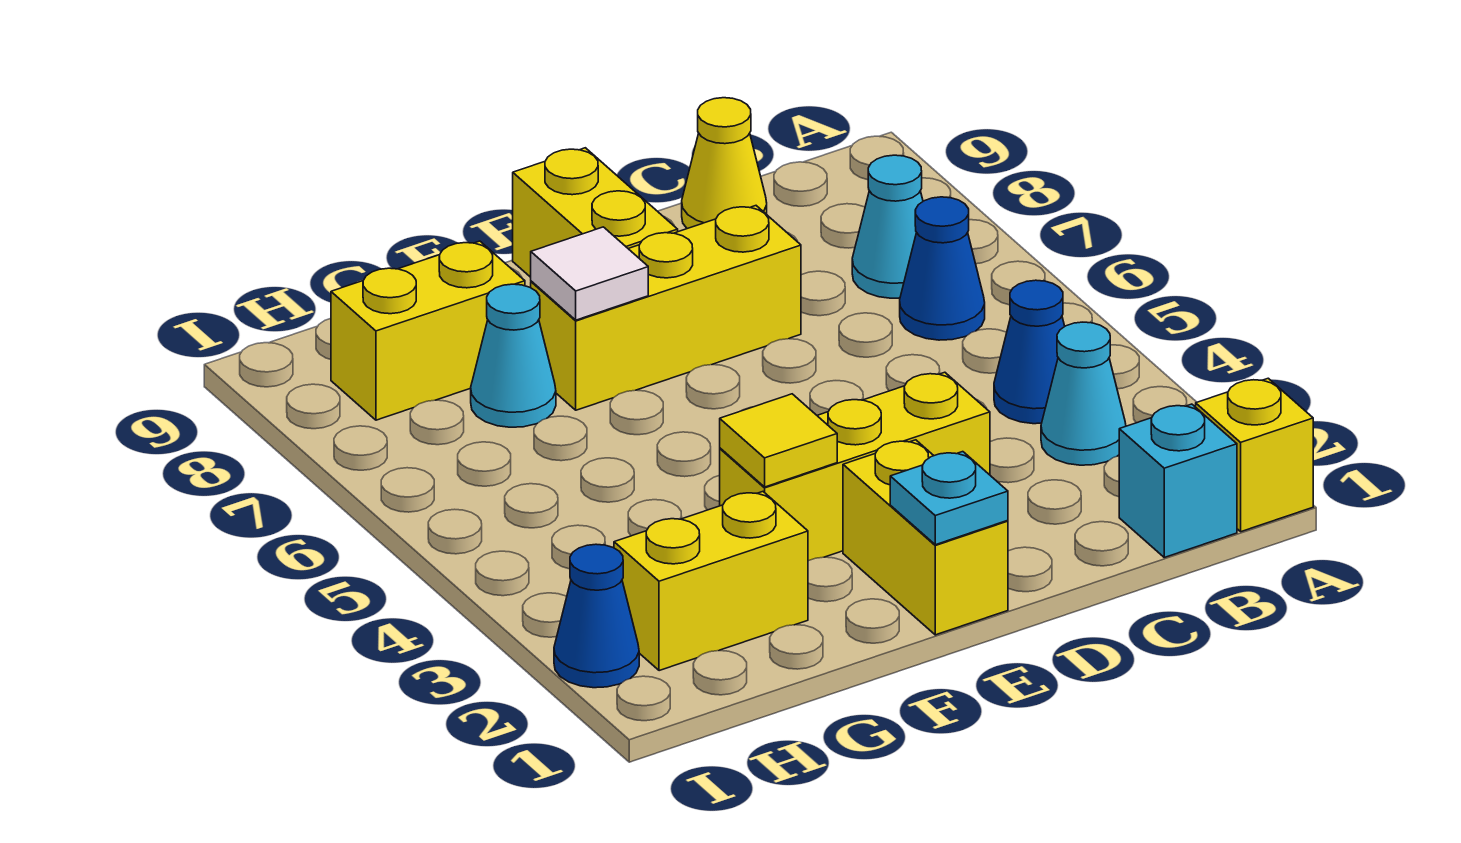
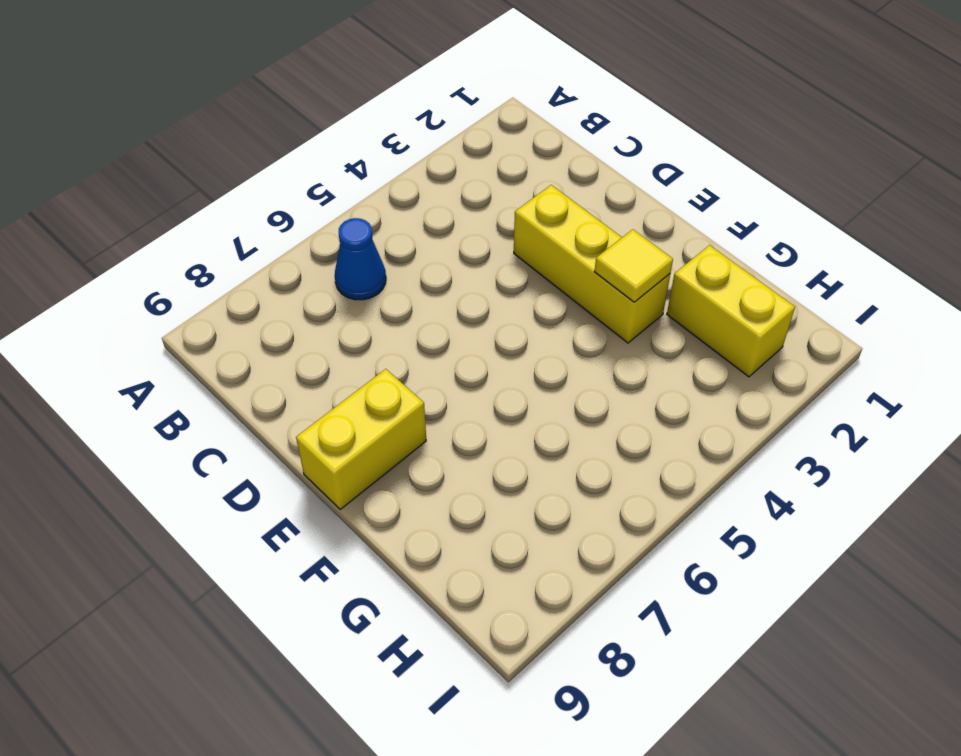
none -> yellow 1x1 brick [1196,378,1313,532]
none -> cyan 1x1 brick [1119,404,1237,557]
none -> cyan 1x1 cone [1041,322,1126,465]

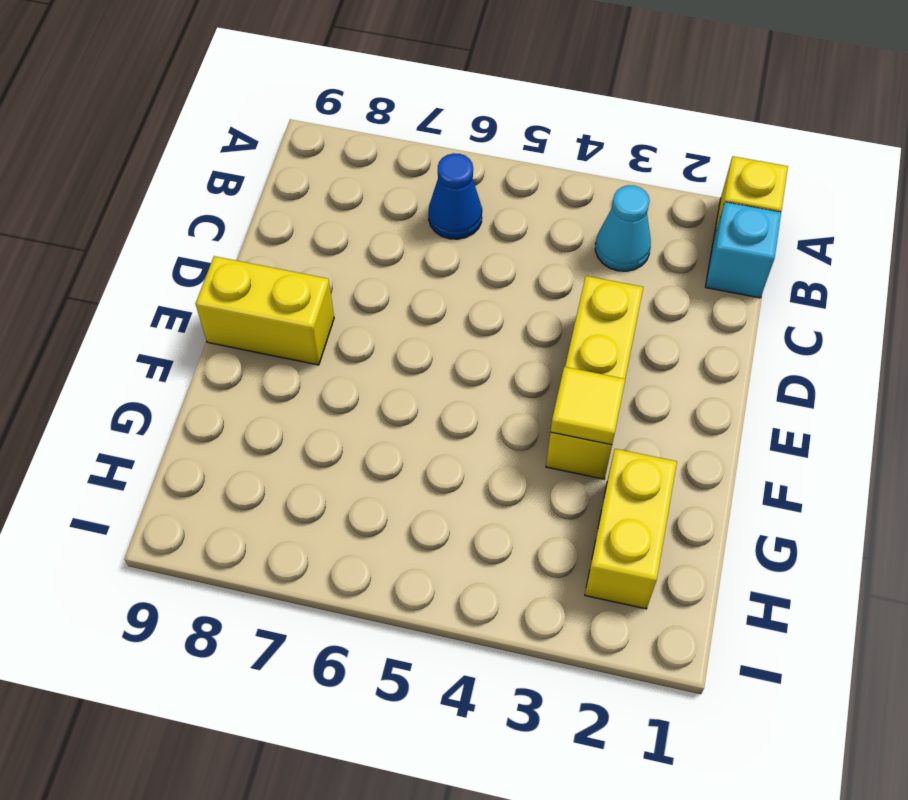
none -> blue 1x1 cone [994,280,1065,424]
none -> cyan 1x1 cone [852,155,923,298]
none -> yellow 1x1 cone [682,98,767,229]

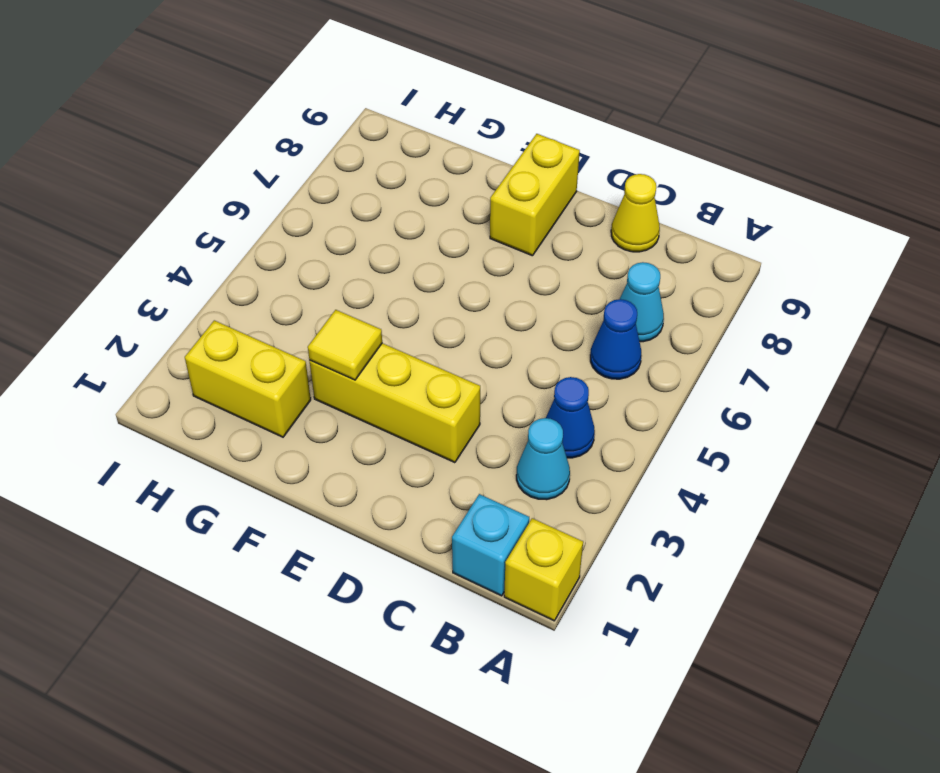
none -> yellow 1x3 brick [531,206,801,410]
none -> yellow 1x2 brick [843,440,1008,635]
none -> cyan 1x1 cone [471,284,556,427]

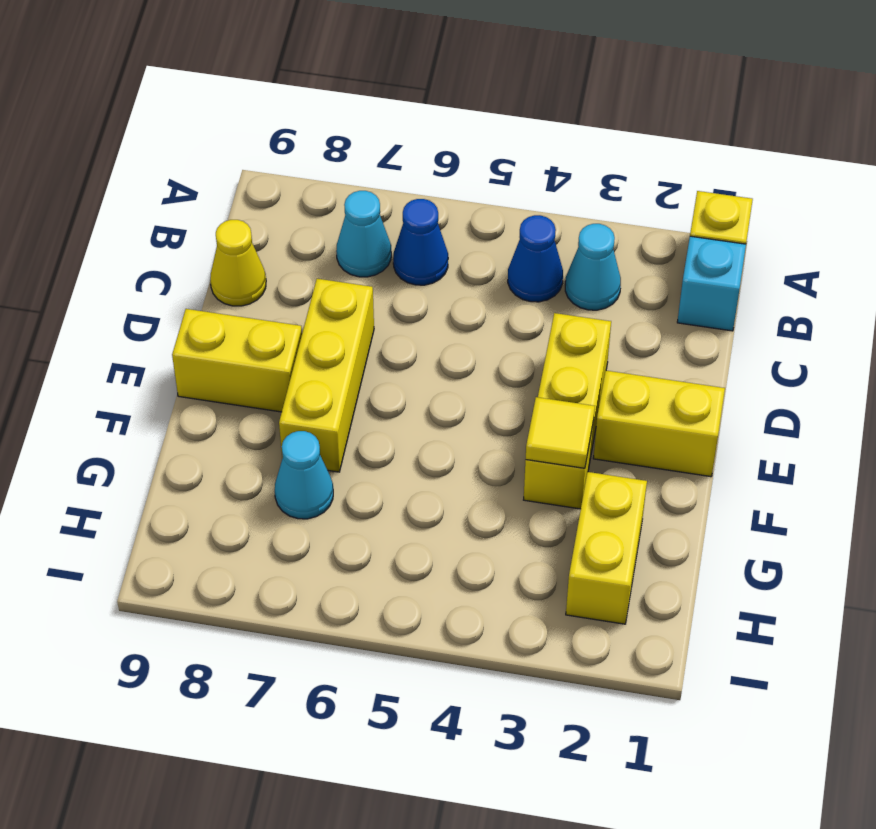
none -> yellow 1x2 brick [331,241,525,420]
none -> blue 1x1 cone [554,544,639,688]
none -> cyan 1x1 plate [890,452,1008,545]

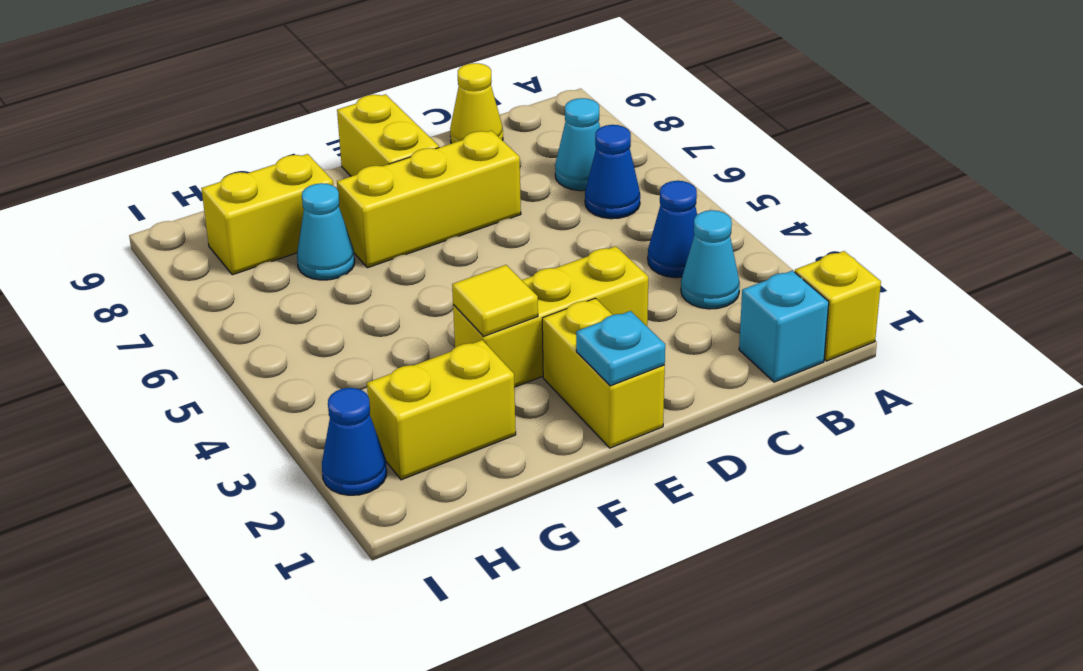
none -> white 1x1 tile [531,227,648,320]

